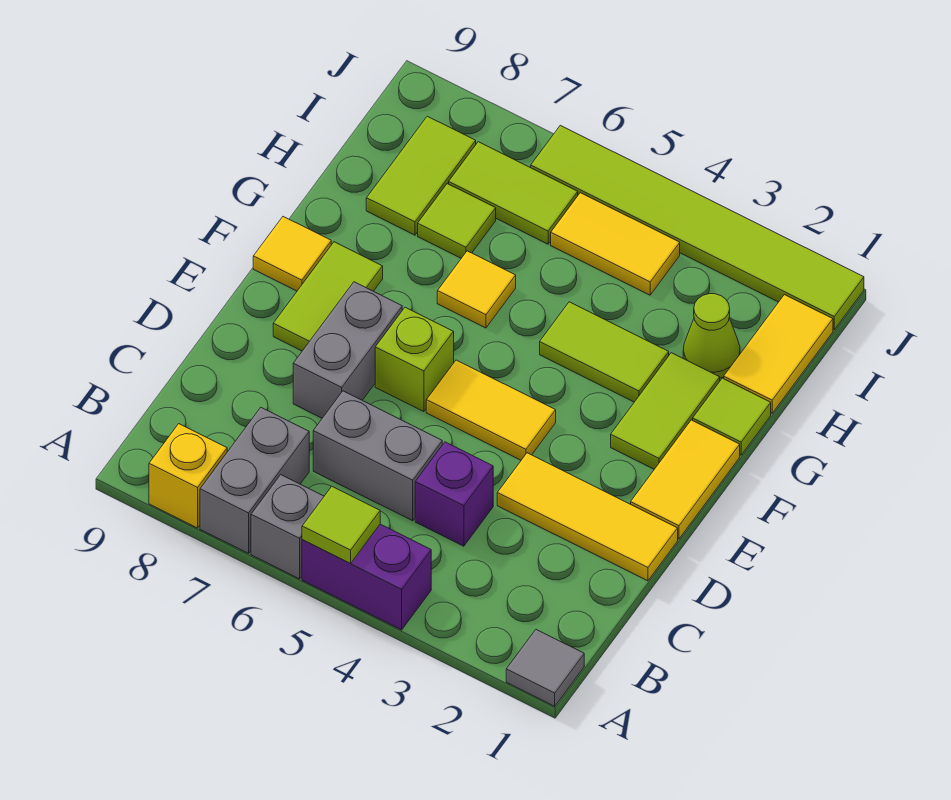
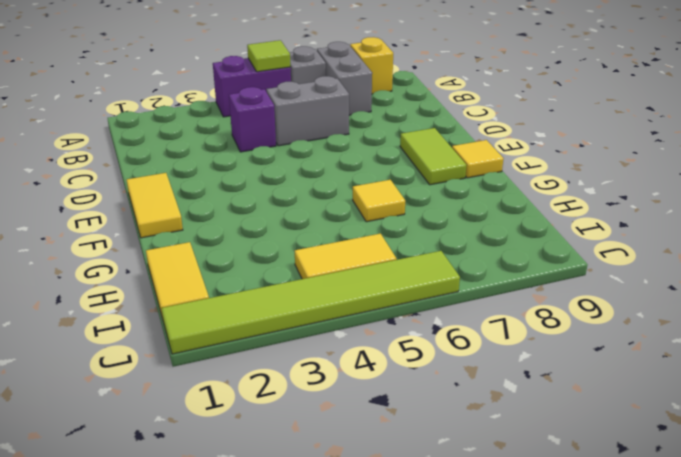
none -> grey 1x1 tile [506,630,584,706]
none -> yellow 1x3 tile [497,453,678,581]
none -> grey 1x2 brick [293,282,402,418]

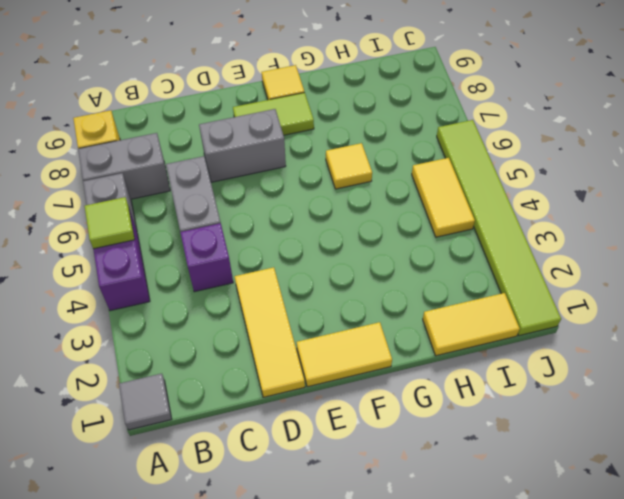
none -> yellow 1x2 tile [426,360,556,460]
none -> lime 1x1 brick [375,307,454,412]
none -> lime 1x2 tile [611,353,720,469]

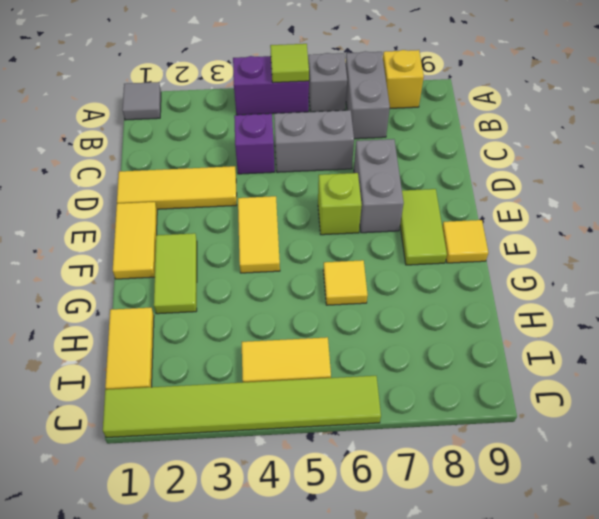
yellow 1x2 tile [238,196,280,273] -> yellow 1x2 tile turned to [426,360,556,460]
none -> lime 1x1 tile [693,378,771,455]
none -> lime 1x2 tile [540,302,669,402]
none -> lime 1x1 cone [683,294,740,378]

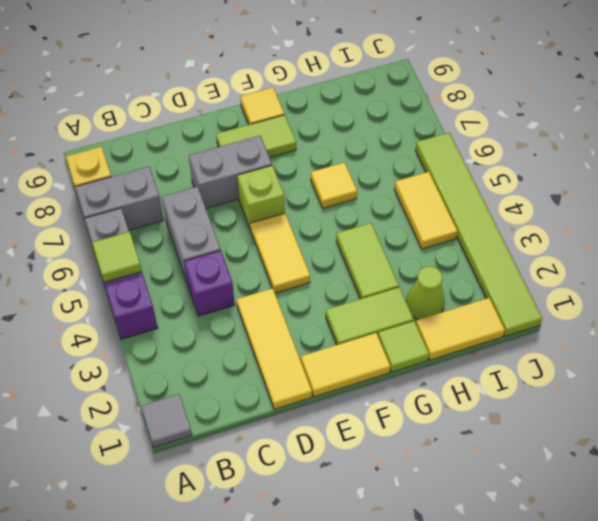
none -> lime 1x1 tile [418,184,496,258]
none -> lime 1x2 tile [366,116,476,235]
none -> lime 1x2 tile [449,142,578,244]

